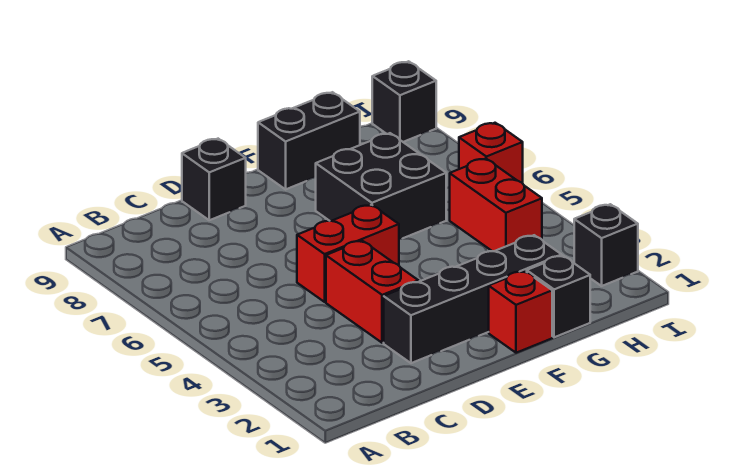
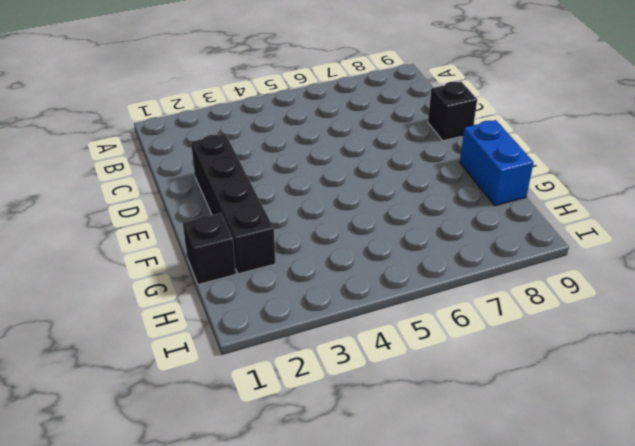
blue 1x2 brick [460,120,534,206] -> black 1x2 brick [258,92,360,189]
none -> red 1x2 brick [326,241,418,343]
none -> red 1x2 brick [297,205,399,302]
none -> red 1x1 brick [489,271,552,353]

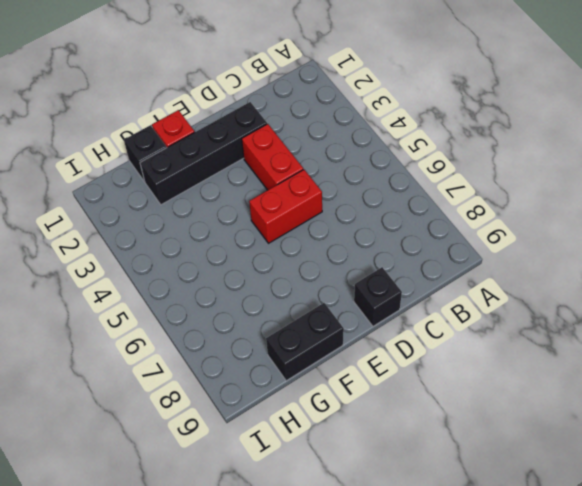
none -> black 2x2 brick [316,133,446,239]
none -> red 1x2 brick [450,159,542,251]
none -> black 1x1 brick [574,204,638,286]

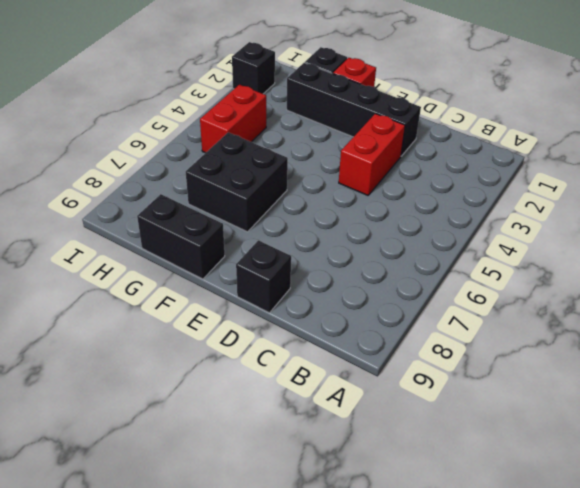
none -> red 1x2 brick [297,205,399,302]
none -> red 1x1 brick [459,123,523,183]
none -> black 1x1 brick [372,61,436,142]

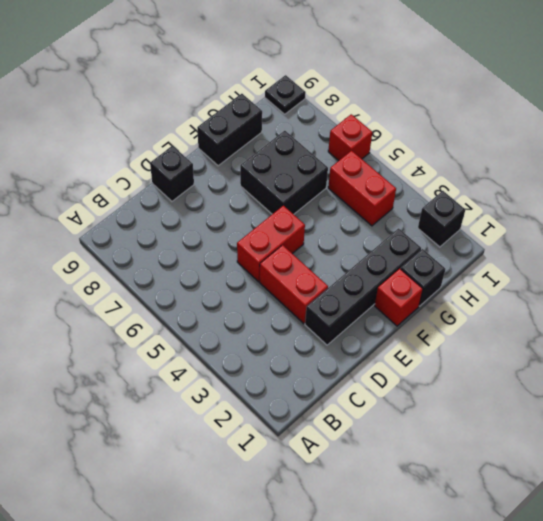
black 1x1 plate [265,75,306,114] -> black 1x1 brick [372,61,436,142]

